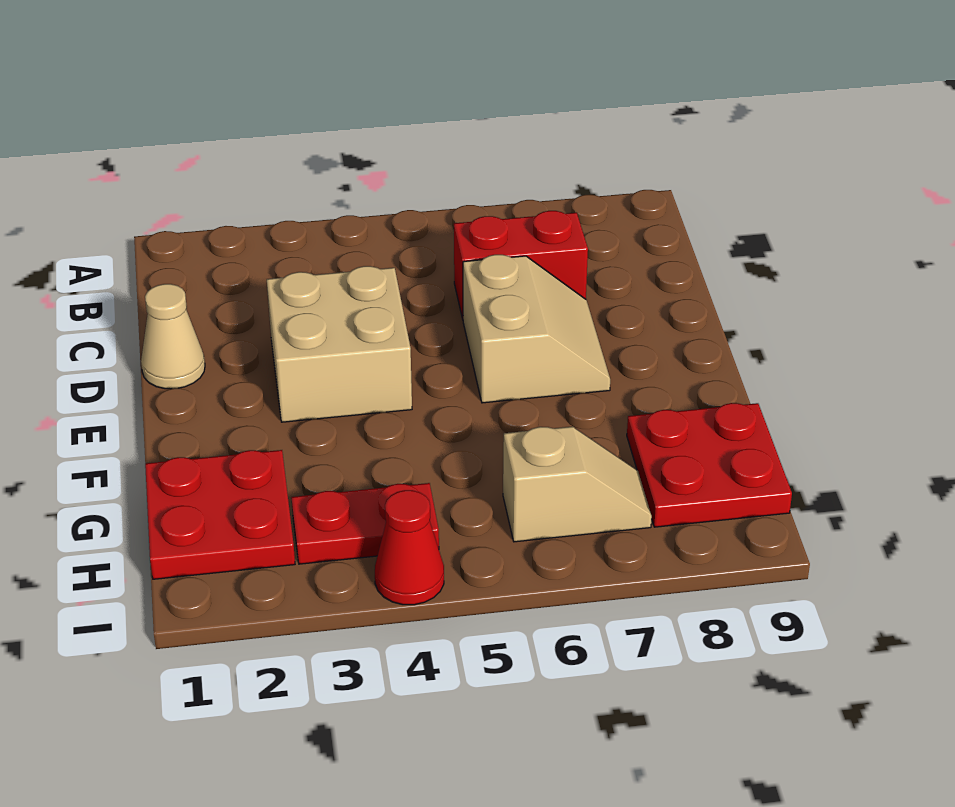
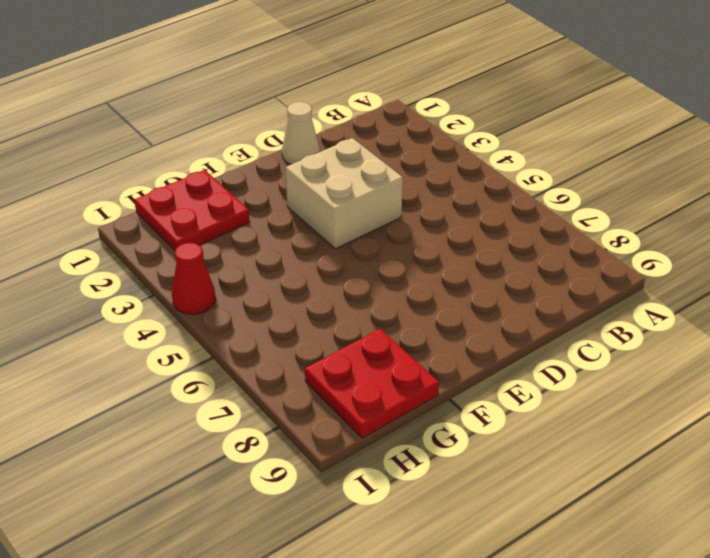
none -> red 1x2 brick [454,211,588,319]
none -> tan 2x2 slope [463,255,610,403]

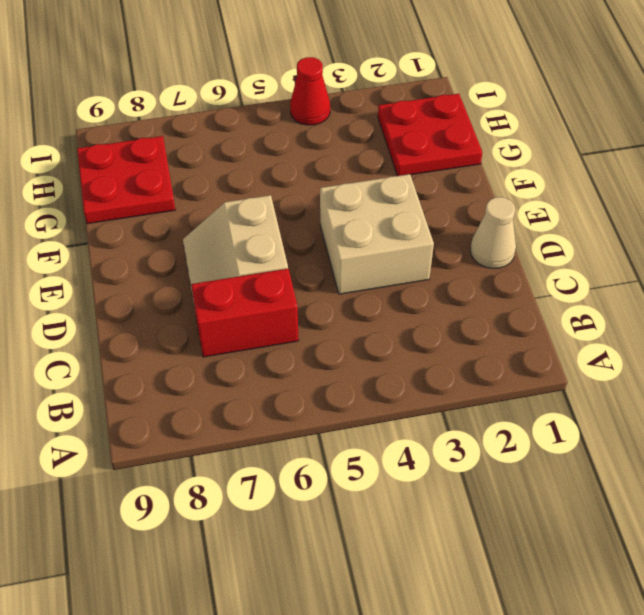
none -> red 1x2 plate [291,483,439,564]
none -> tan 1x2 slope [503,427,652,542]

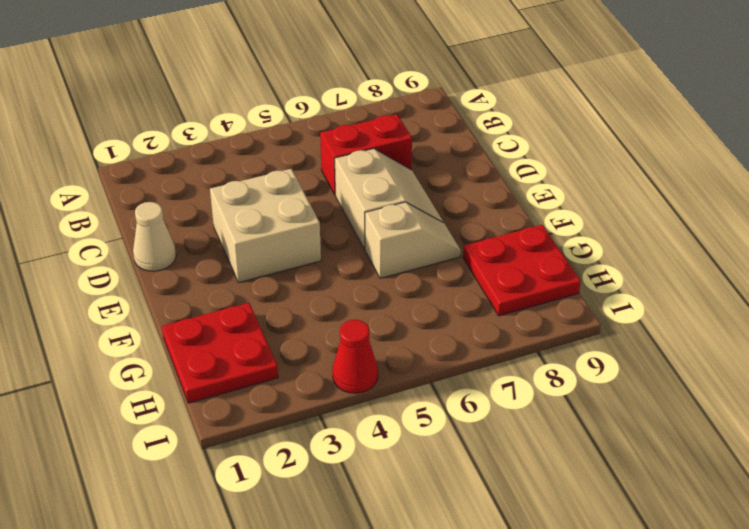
tan 1x2 slope [365,202,461,278] -> tan 1x2 slope moved to [503,427,652,542]
none -> red 1x2 plate [291,483,439,564]

